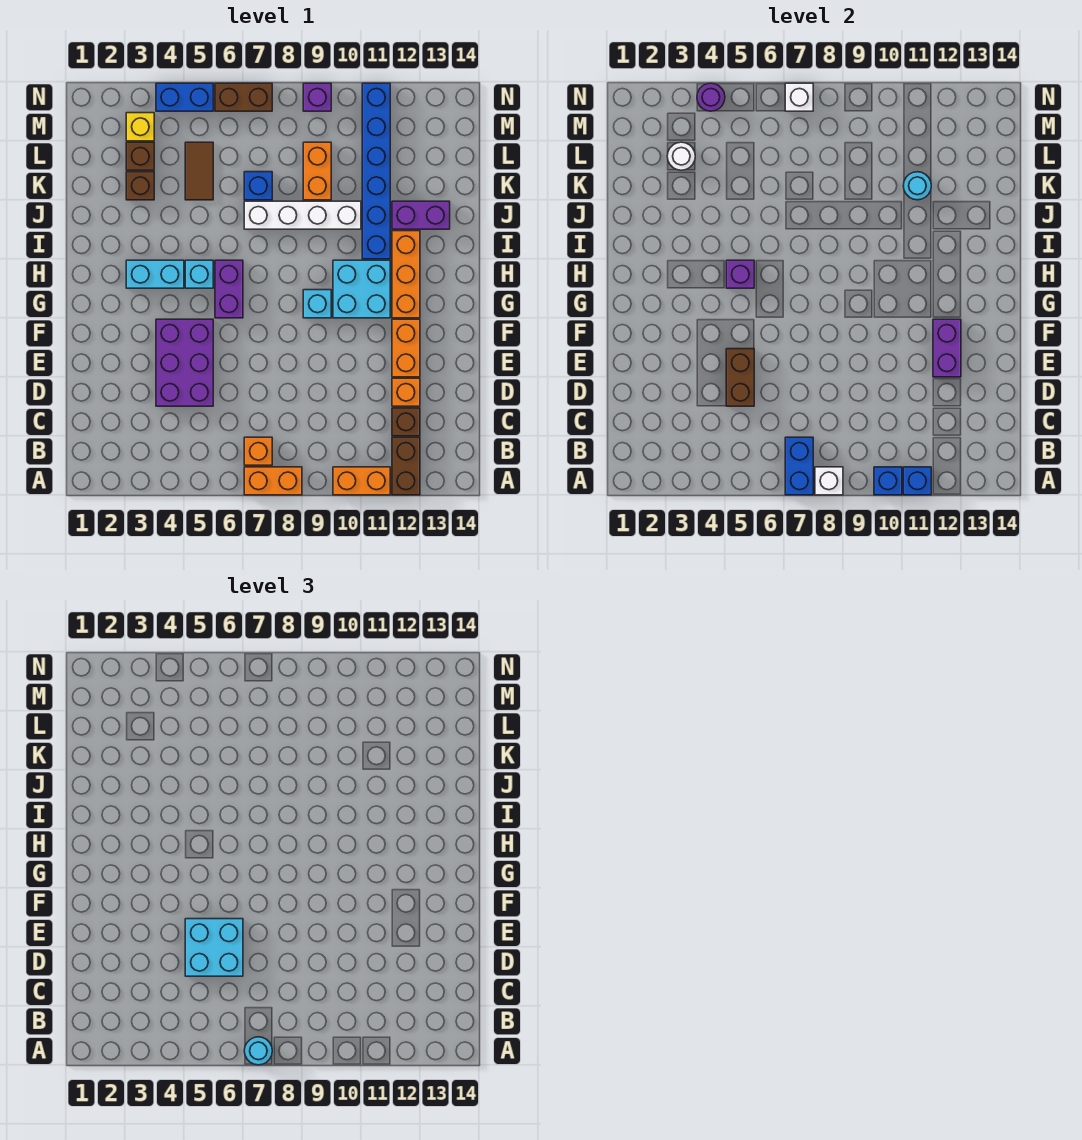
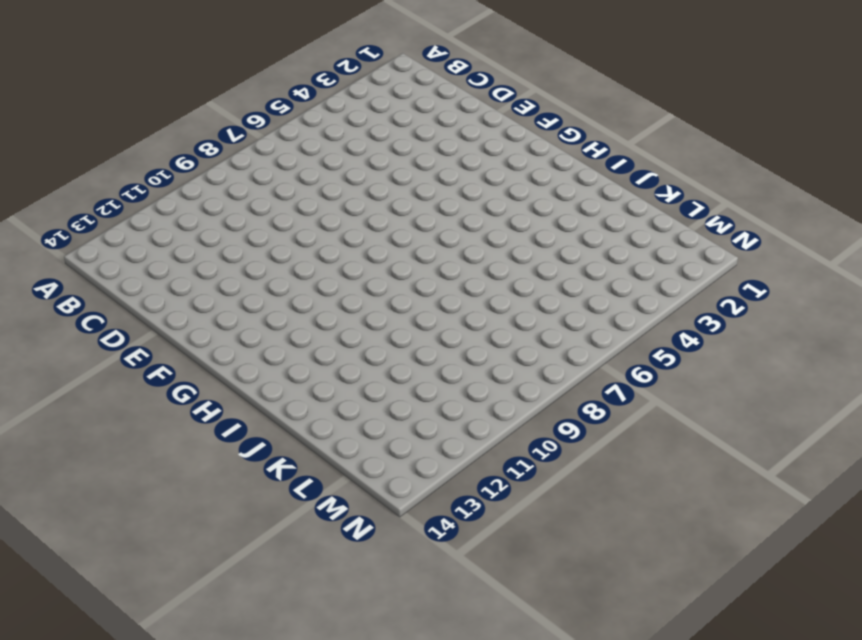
none -> orange 1x2 brick [244,467,302,495]
none -> orange 1x2 brick [333,467,390,495]
none -> brown 1x2 brick [392,437,420,495]
none -> orange 1x1 brick [244,437,272,465]

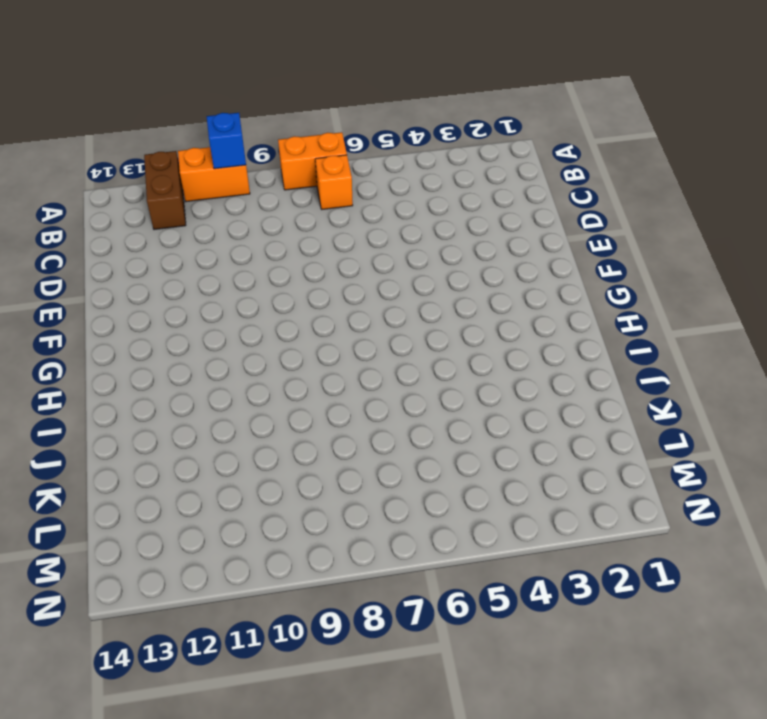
none -> brown 1x1 brick [392,408,420,436]
none -> purple 2x3 brick [156,319,213,406]
none -> orange 1x1 brick [392,378,420,406]
none -> orange 1x2 brick [392,319,420,377]

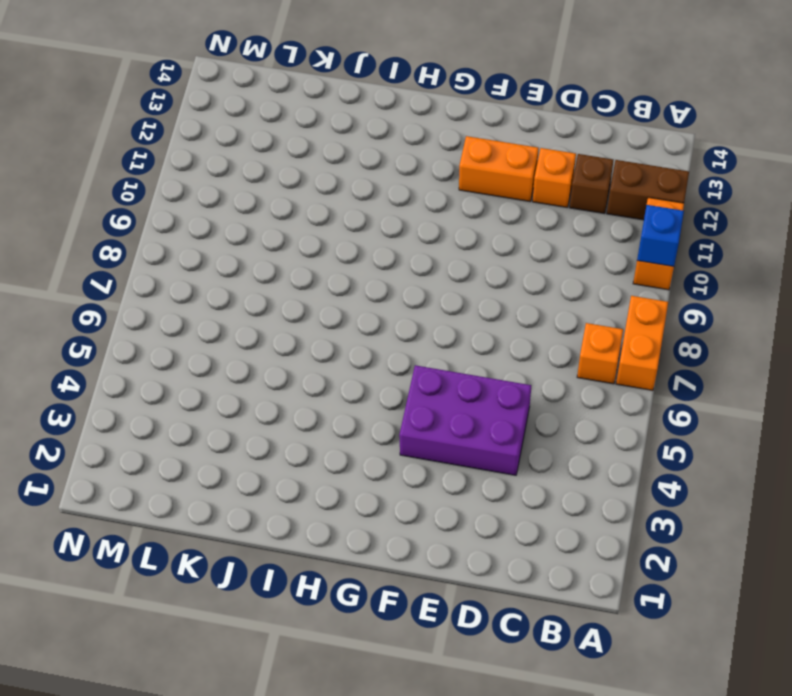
none -> purple 1x2 brick [215,260,243,318]
none -> cyan 1x1 brick [303,290,331,318]
none -> cyan 2x2 brick [333,260,390,318]
none -> orange 1x3 brick [392,231,420,318]

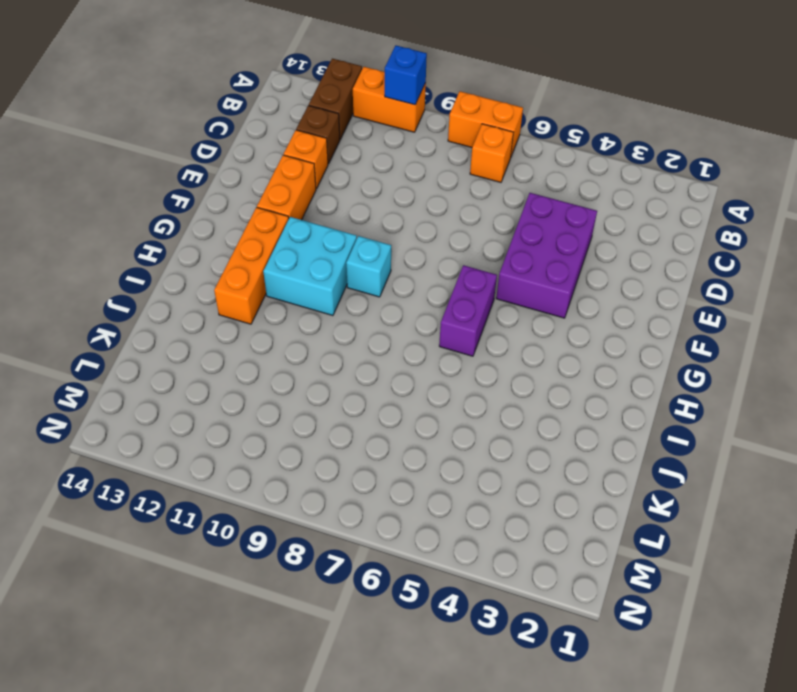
none -> cyan 1x2 brick [126,260,184,288]
none -> cyan 1x1 brick [185,260,213,288]
none -> blue 1x6 brick [362,83,390,259]
none -> white 1x4 brick [244,201,361,229]

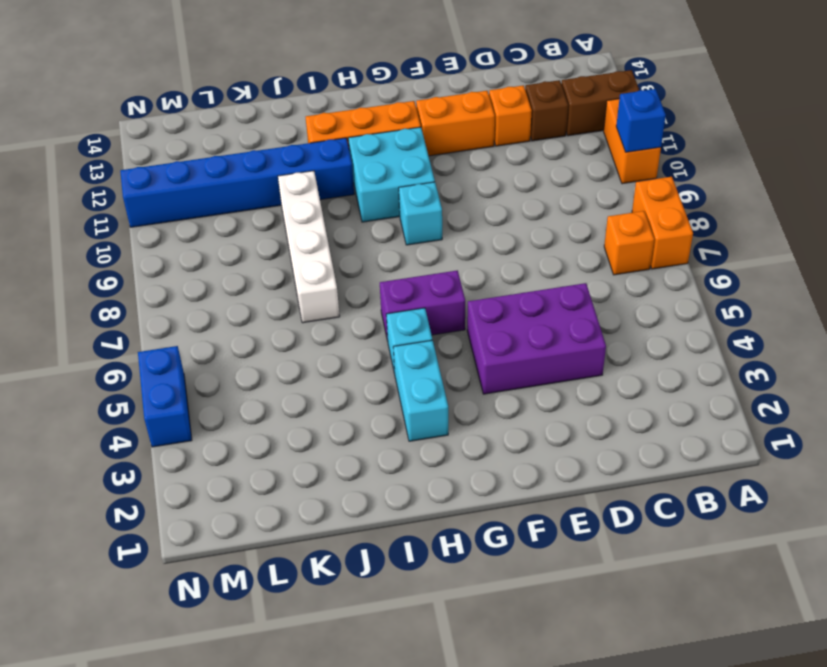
none -> purple 1x2 brick [392,201,450,229]
none -> brown 1x1 brick [126,172,154,200]
none -> brown 1x2 tile [185,142,213,200]
none -> blue 1x1 brick [244,172,272,200]

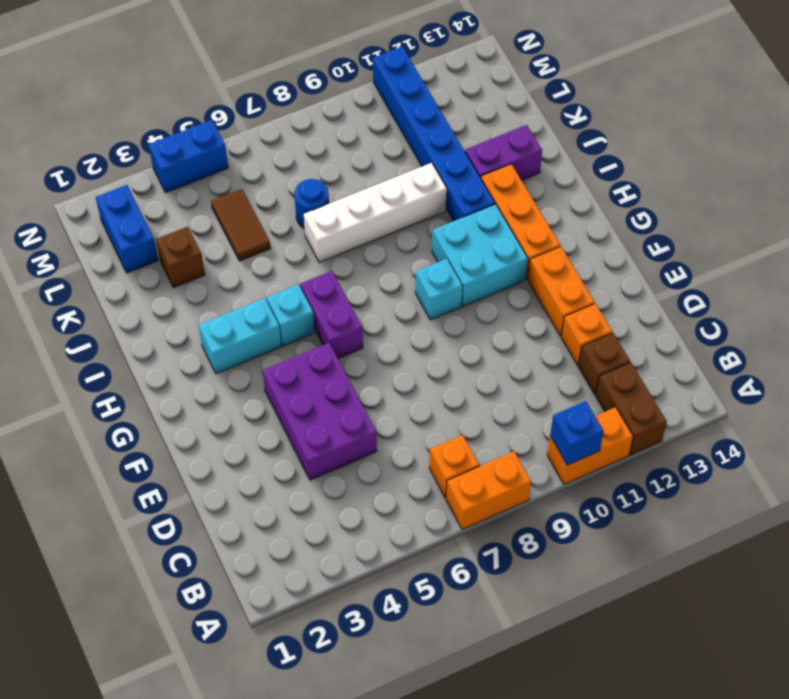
blue 1x1 round brick [294,179,329,229] -> blue 1x1 brick [244,172,272,200]
blue 1x2 brick [96,185,158,273] -> blue 1x2 brick moved to [785,437,813,495]
none -> orange 1x2 brick [303,142,331,200]
none -> brown 1x1 brick [126,142,154,170]
none -> yellow 1x1 brick [126,113,154,141]
none -> brown 1x2 brick [215,83,272,111]

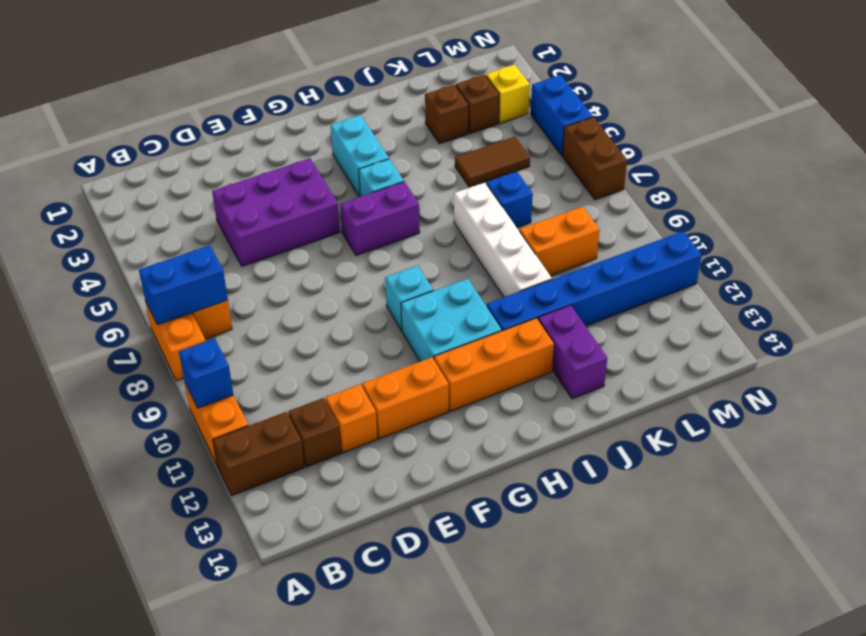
none -> purple 1x1 brick [303,83,331,111]
none -> white 1x1 brick [815,467,843,495]
none -> blue 1x1 brick [903,467,931,495]
none -> brown 1x2 brick [726,349,754,406]

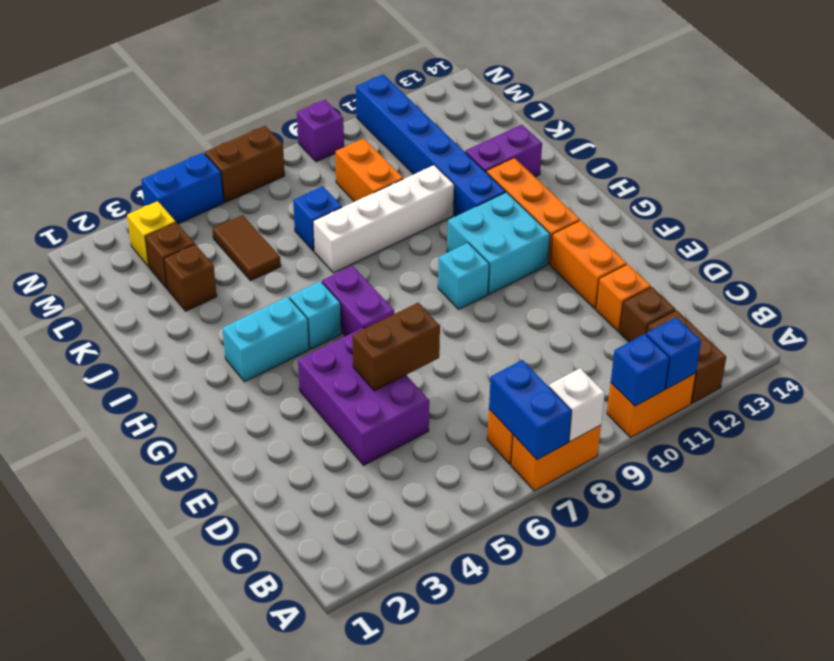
brown 1x2 brick [352,303,440,391] -> brown 1x2 brick turned to [726,349,754,406]
none -> purple 1x2 brick [933,319,961,377]
none -> purple 1x1 brick [726,260,754,288]
none -> cyan 1x1 round brick [903,172,931,200]
none -> white 1x1 round brick [667,142,695,170]

